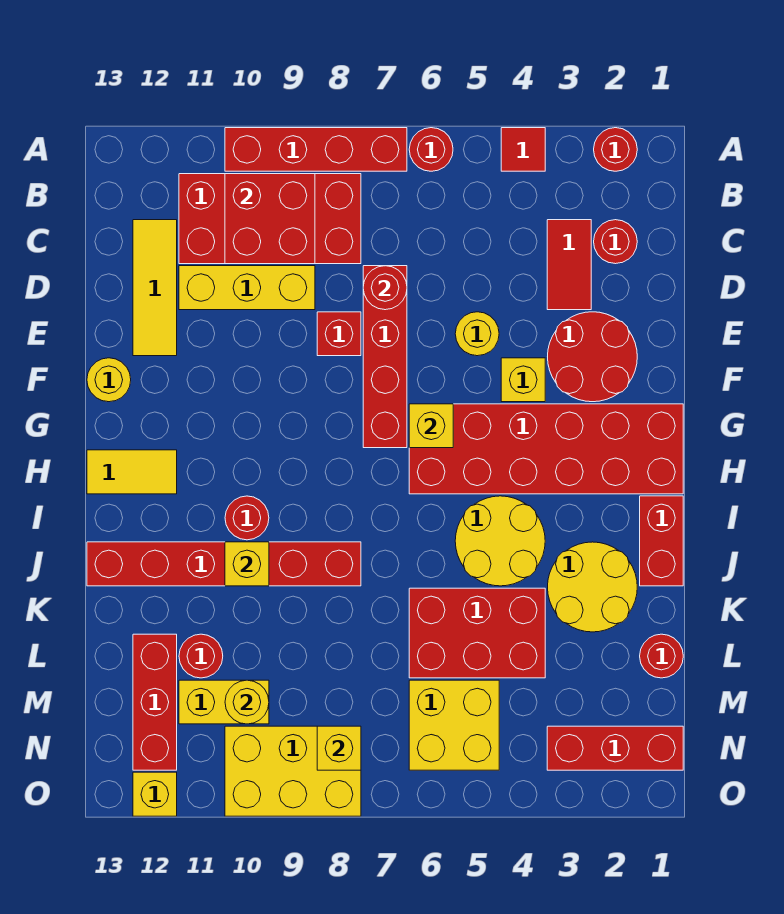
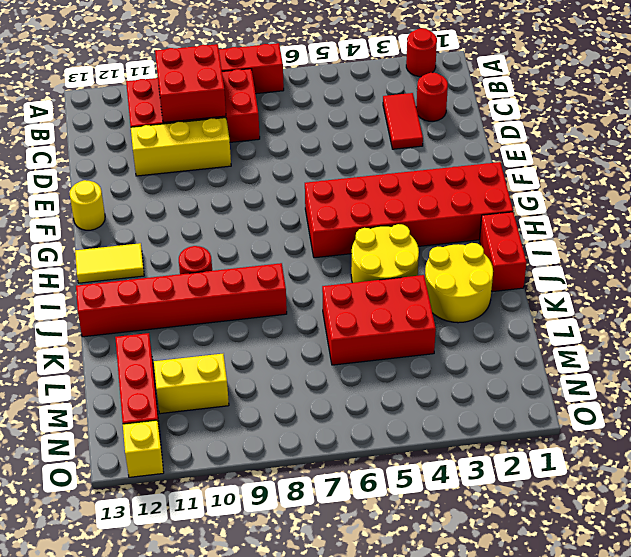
none -> red 1x1 tile [501,128,545,171]
none -> red 1x1 round brick [409,128,453,171]
none -> yellow 1x3 tile [133,220,177,356]
none -> red 1x4 brick [363,266,407,448]

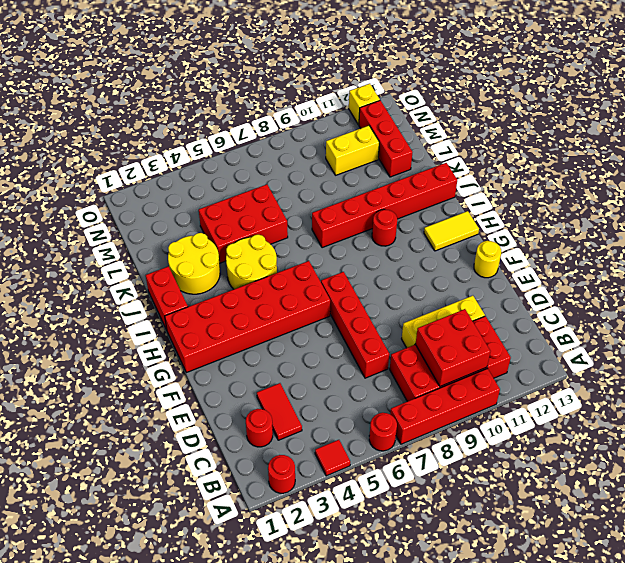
none -> yellow 1x3 tile [133,220,177,356]
none -> red 2x2 round brick [548,312,637,402]
none -> yellow 1x1 round brick [455,312,499,356]
none -> red 1x1 brick [317,312,361,356]

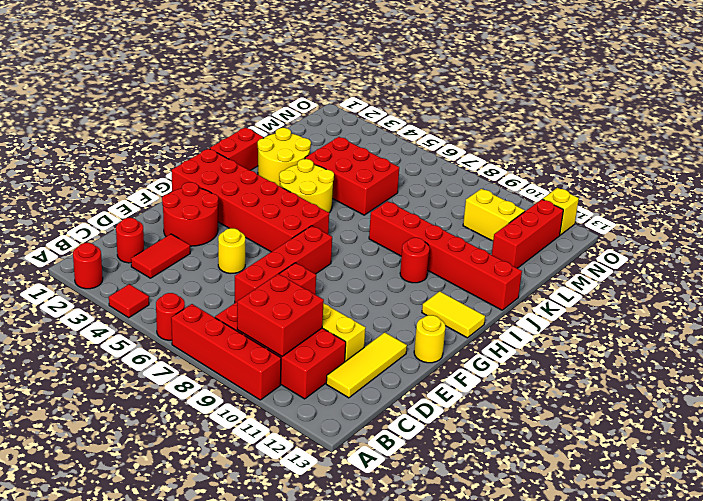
none -> yellow 1x1 brick [501,358,545,402]
none -> red 1x1 round brick [640,634,683,678]
none -> red 1x1 round brick [179,634,223,678]
none -> yellow 2x2 brick [409,680,499,770]

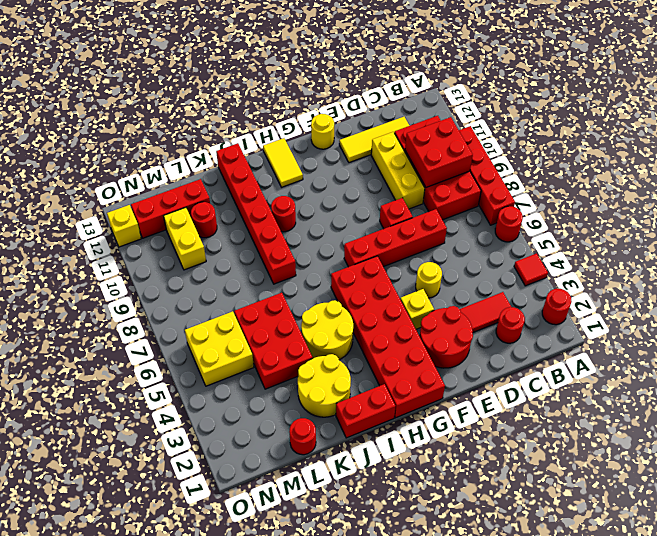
none -> red 1x3 brick [547,726,683,770]
none -> yellow 2x3 brick [225,726,361,816]
none -> red 1x1 round brick [363,266,407,310]
none -> yellow 1x1 brick [409,404,453,448]

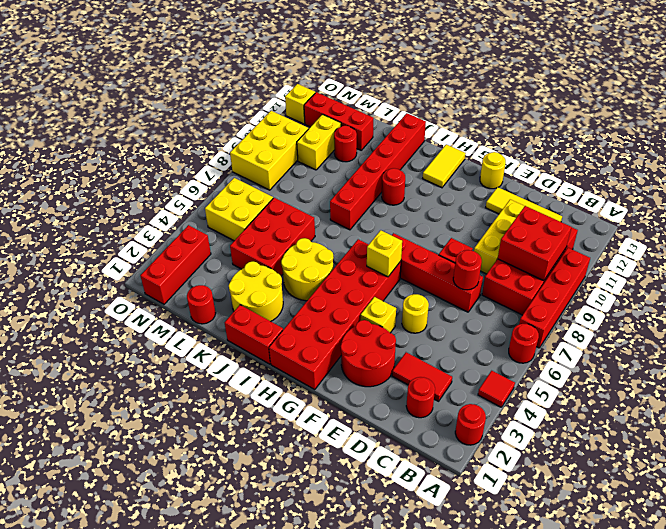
none -> yellow 1x1 brick [225,542,269,586]
none -> yellow 1x1 round brick [225,680,269,724]
none -> yellow 1x1 brick [317,726,361,770]

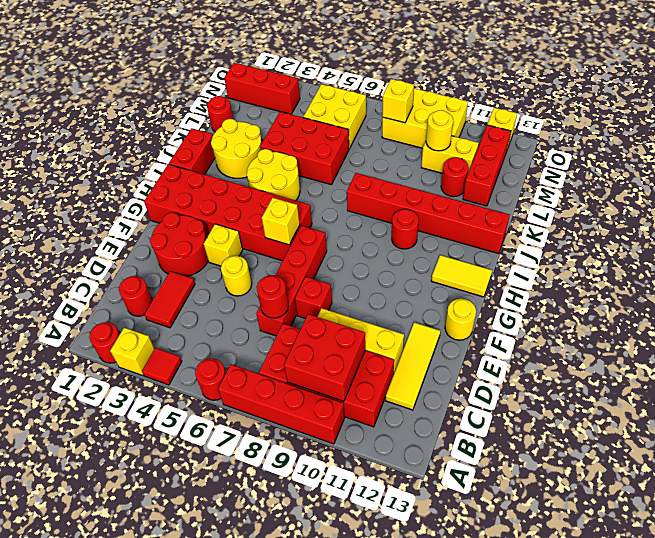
yellow 1x1 brick [110,328,155,376] -> yellow 1x1 brick moved to [225,542,269,586]

